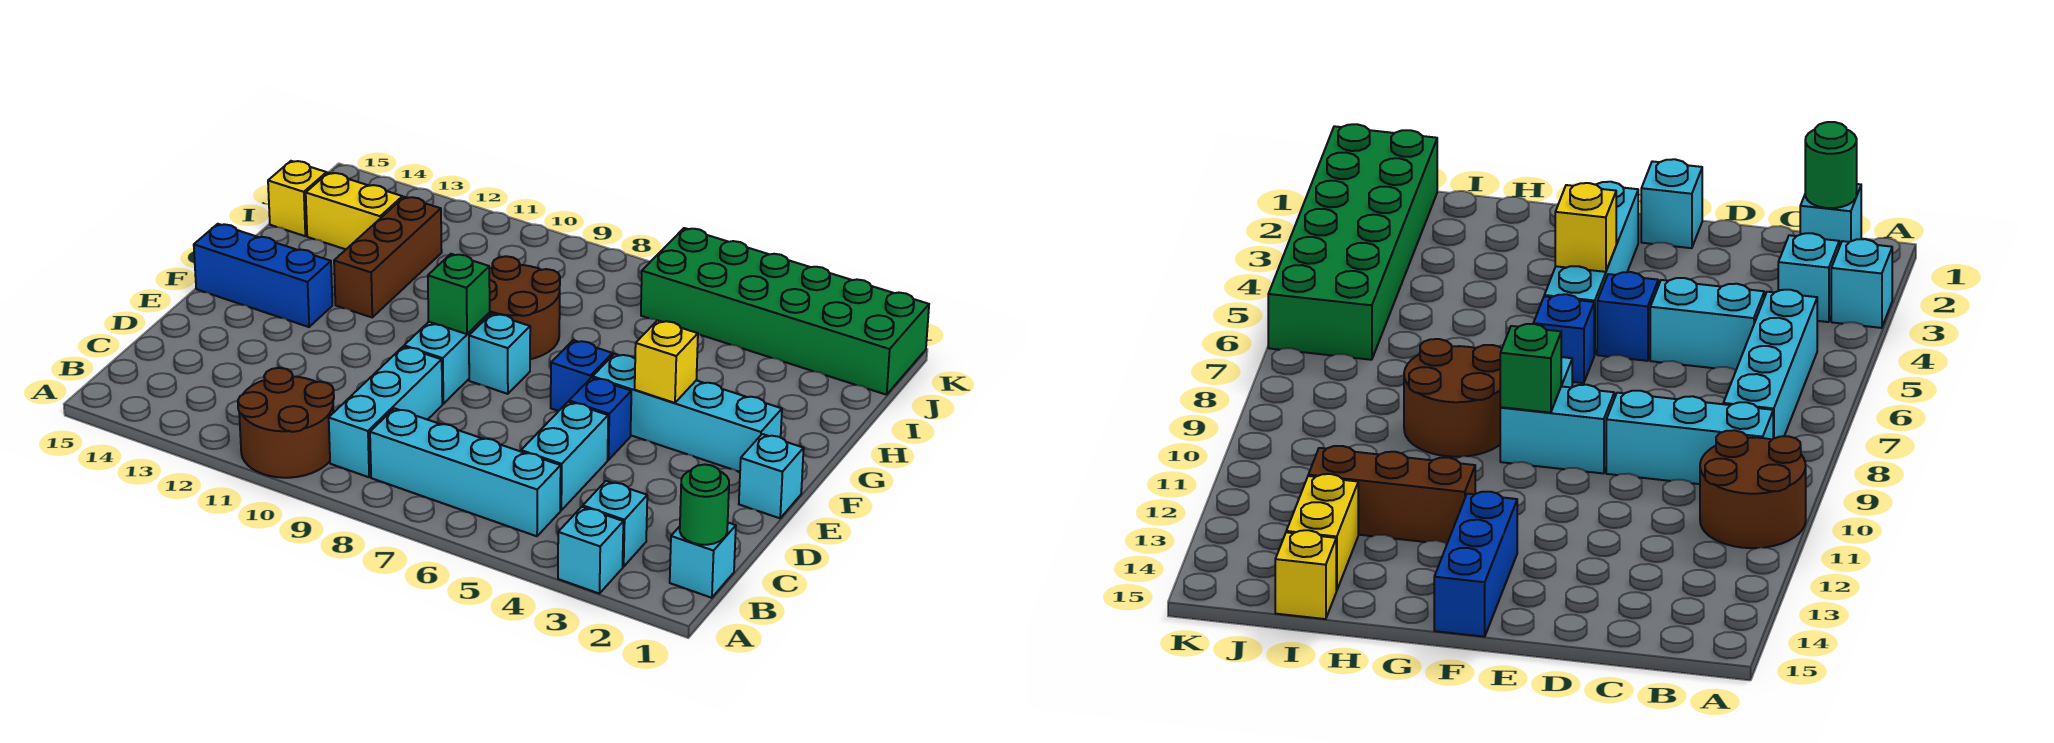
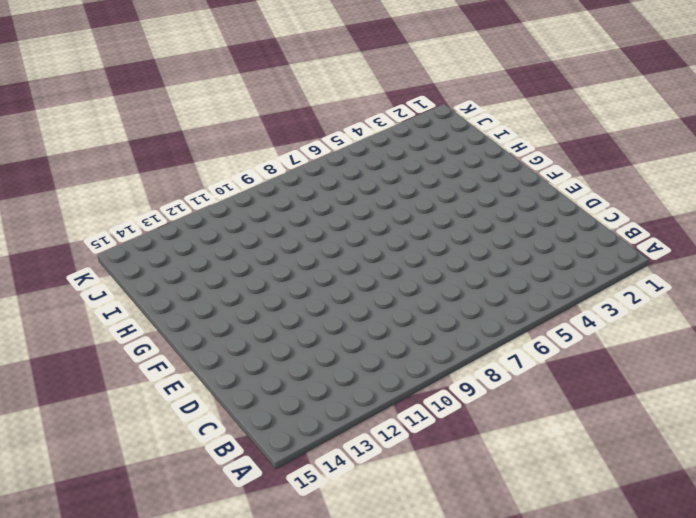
none -> cyan 1x1 brick [558,507,623,594]
none -> brown 2x2 round brick [238,368,334,478]
none -> cyan 1x1 brick [670,523,736,598]

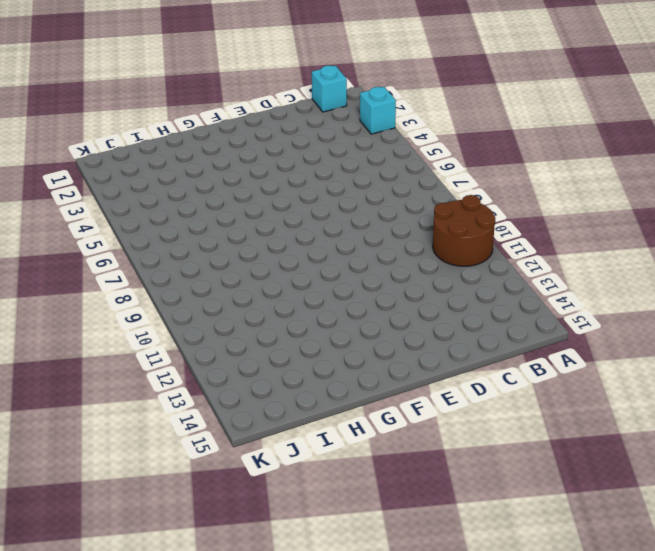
none -> cyan 1x1 brick [583,481,647,567]
none -> cyan 1x4 brick [370,408,561,536]
none -> cyan 1x3 brick [329,347,442,477]

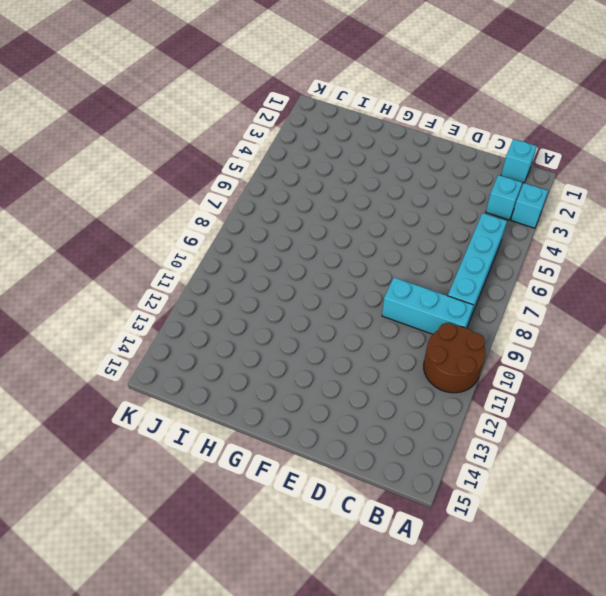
none -> cyan 1x2 brick [521,402,608,510]
none -> cyan 1x1 brick [739,434,804,518]
none -> blue 1x1 brick [569,378,631,460]

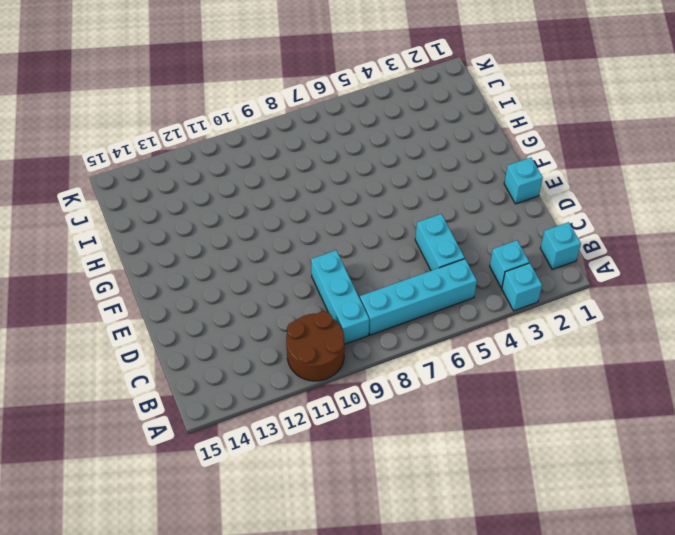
none -> blue 1x1 brick [569,378,631,460]
none -> cyan 1x2 brick [404,313,490,404]
none -> cyan 1x4 brick [593,354,782,472]

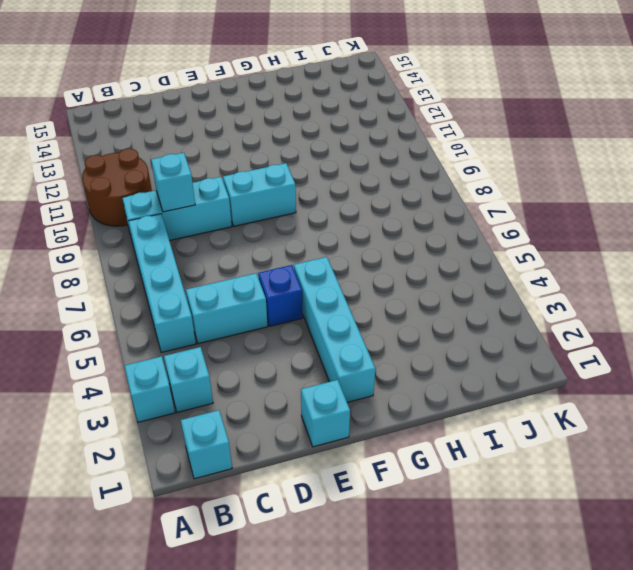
cyan 1x1 brick [151,153,195,212] -> cyan 1x1 brick moved to [469,313,530,394]
none -> blue 1x1 brick [551,340,613,411]
none -> blue 1x3 brick [194,224,332,327]
none -> brown 2x2 round brick [489,256,560,359]

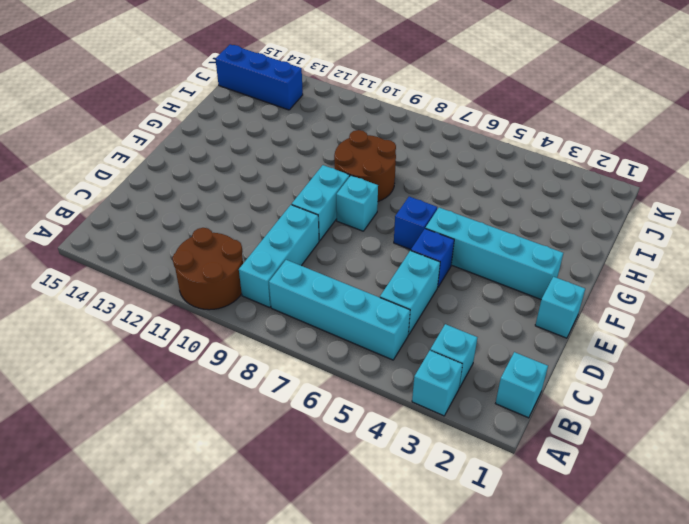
blue 1x3 brick [215,44,303,110] -> blue 1x3 brick moved to [194,224,332,327]
none -> brown 1x3 brick [334,197,442,317]
none -> yellow 1x2 brick [306,173,403,249]
none -> yellow 1x1 brick [268,161,327,236]

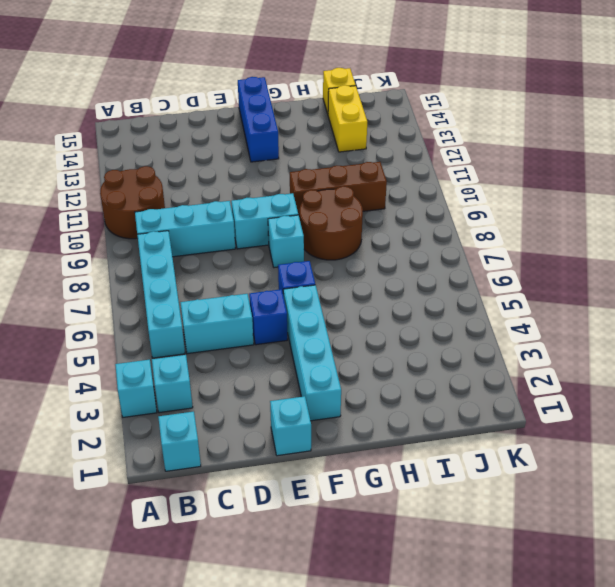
brown 1x3 brick [290,162,387,218] -> brown 1x3 brick moved to [334,197,442,317]
none -> green 2x6 brick [641,228,929,395]
none -> green 1x1 round brick [680,464,729,545]
none -> yellow 1x1 brick [635,320,698,403]

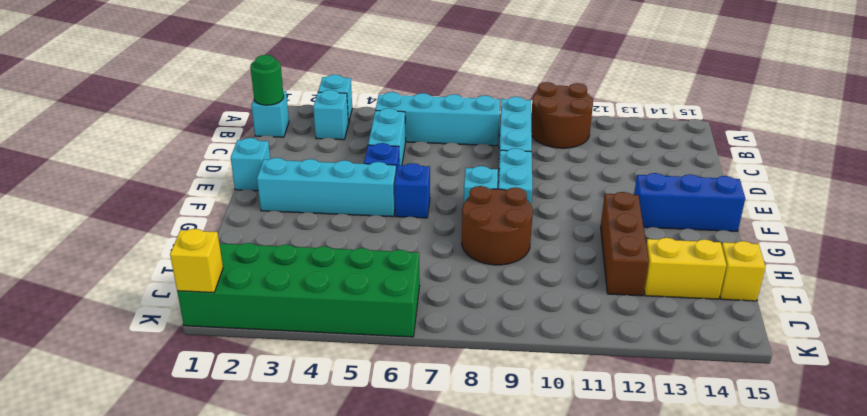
yellow 1x1 brick [170,229,223,293] -> yellow 1x1 brick moved to [635,320,698,403]
none -> green 1x1 brick [428,254,490,334]

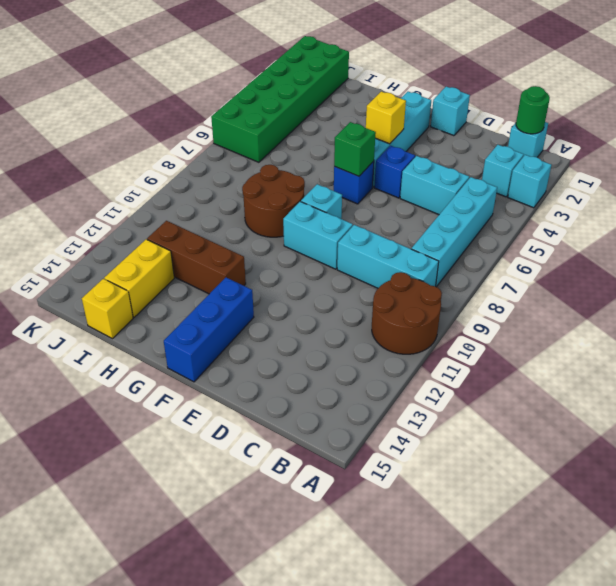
green 1x1 brick [334,122,376,176] -> green 1x1 brick moved to [428,254,490,334]

